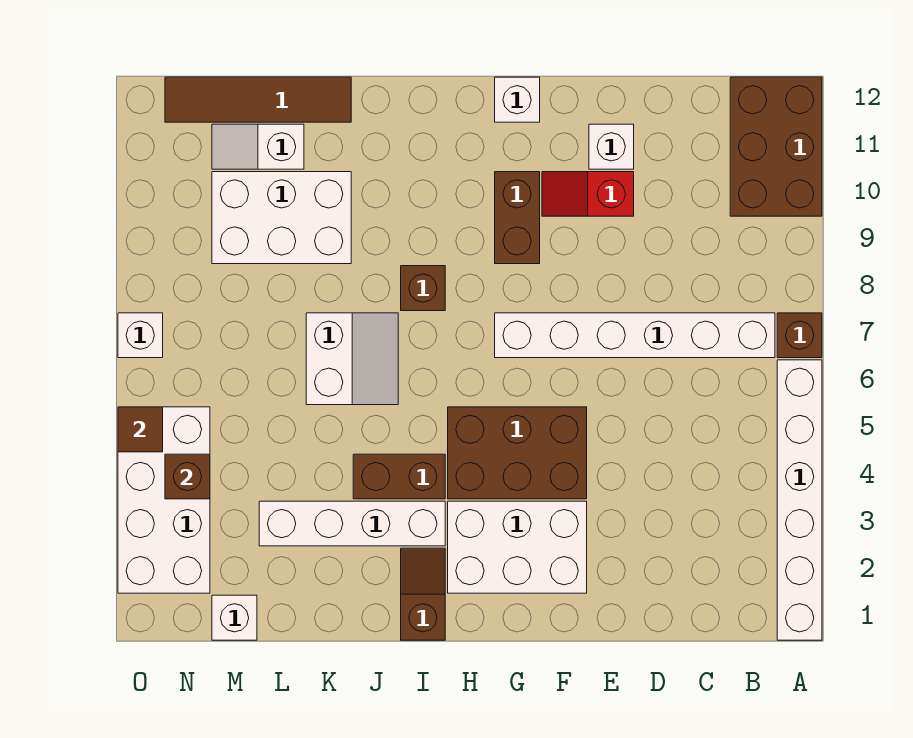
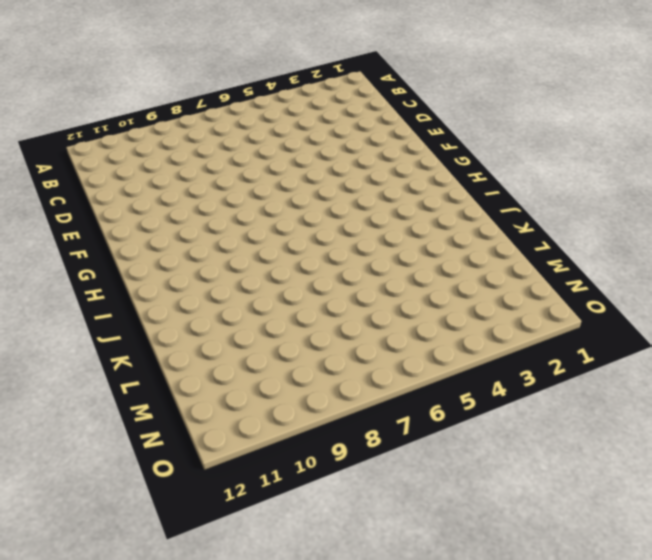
none -> white 1x6 brick [777,360,822,640]
none -> brown 1x1 brick [777,313,822,358]
none -> brown 2x3 brick [730,77,822,216]

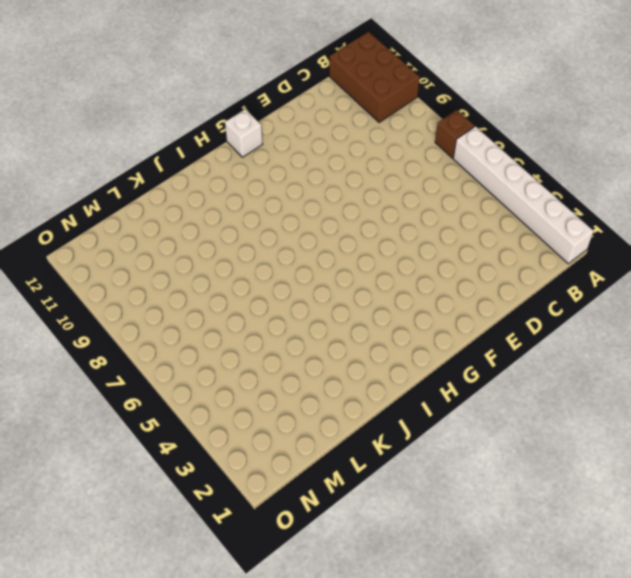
none -> white 1x6 brick [495,313,775,358]
none -> red 1x2 slope [542,172,634,216]
none -> white 1x1 brick [589,124,634,169]

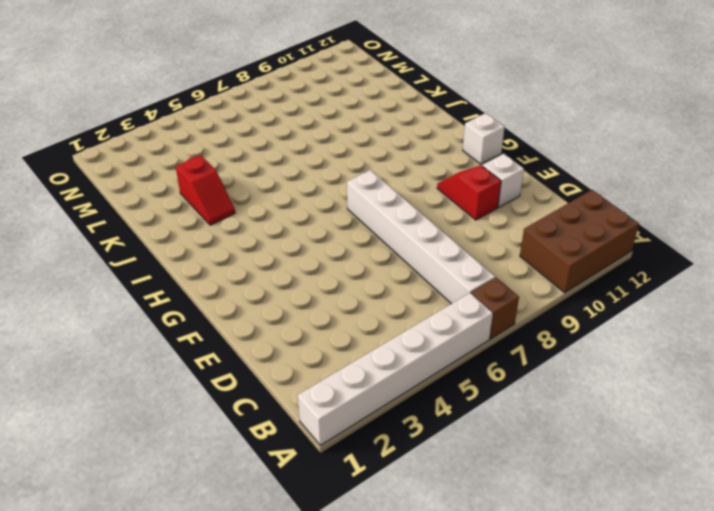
red 1x2 slope [176,155,235,225] -> white 1x4 brick [259,501,445,546]
none -> white 2x3 brick [448,501,587,593]
none -> brown 2x3 brick [448,407,587,499]
none -> brown 1x2 brick [495,172,540,264]

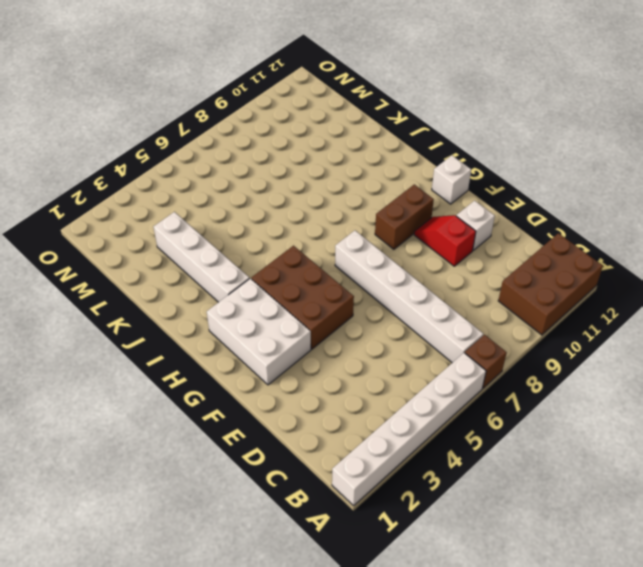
none -> brown 1x2 slope [401,548,445,640]
none -> brown 1x2 brick [353,454,445,499]
none -> brown 1x1 brick [401,266,445,311]

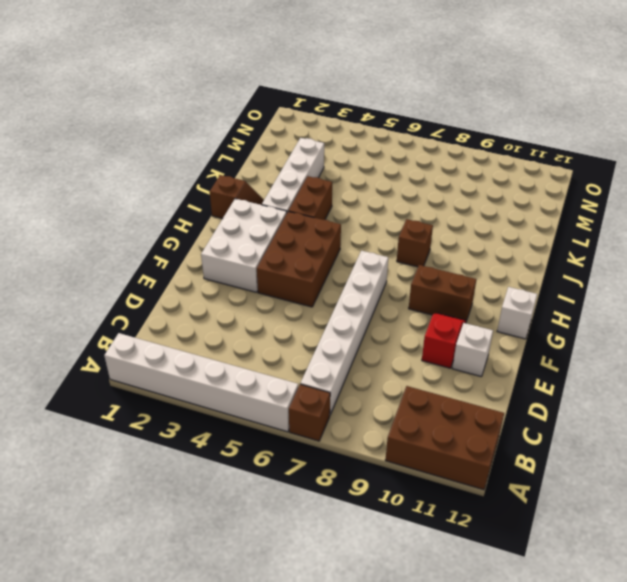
none -> white 2x2 slope [306,313,398,405]
none -> white 2x3 brick [212,172,351,264]
none -> brown 1x4 tile [165,77,351,122]

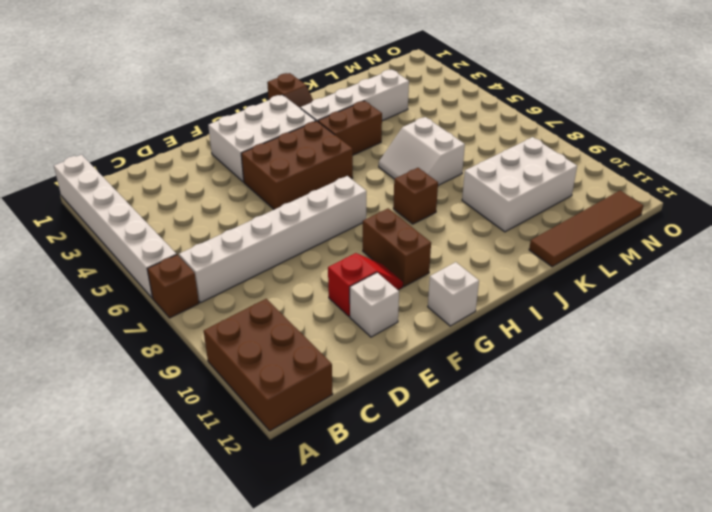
none -> white 1x2 slope [212,124,304,169]
none -> white 1x1 brick [212,595,257,640]
none -> white 2x4 brick [118,407,210,593]

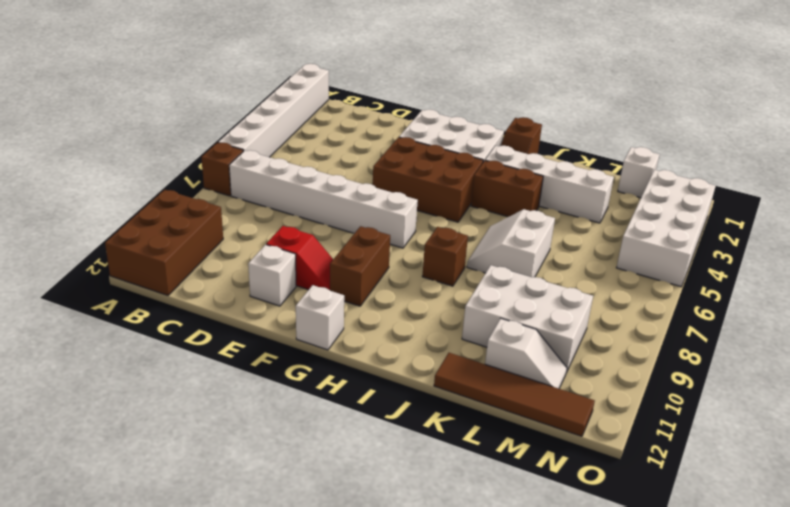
none -> white 1x1 brick [118,313,163,358]
none -> brown 1x1 brick [165,454,210,499]
none -> brown 1x1 tile [118,407,163,452]

